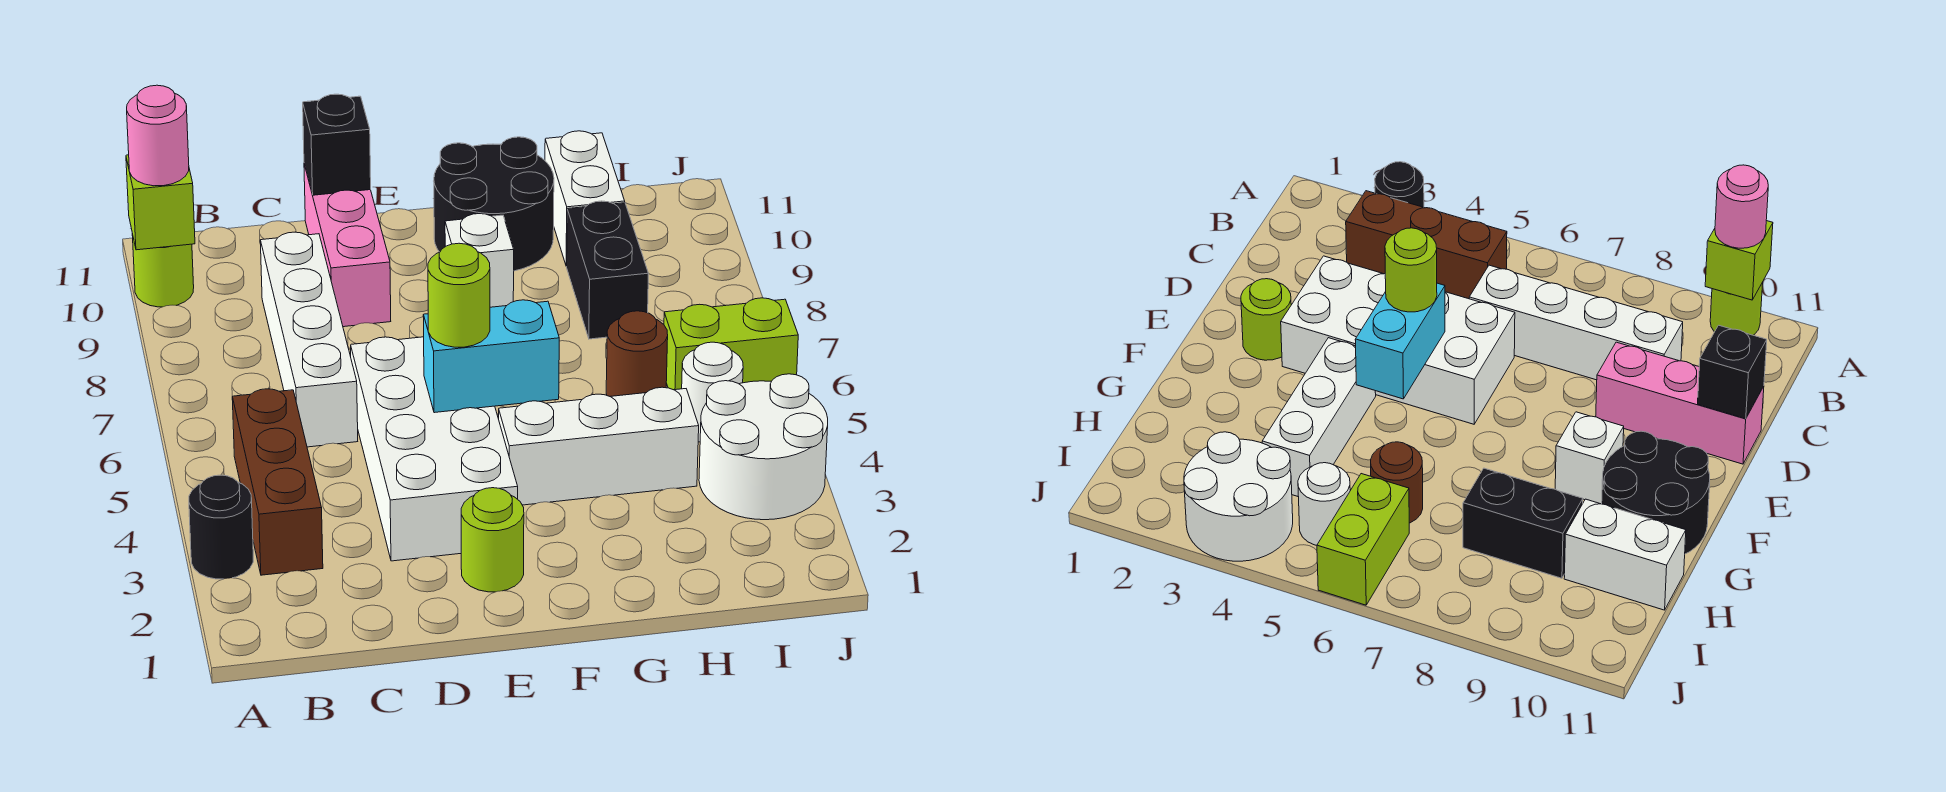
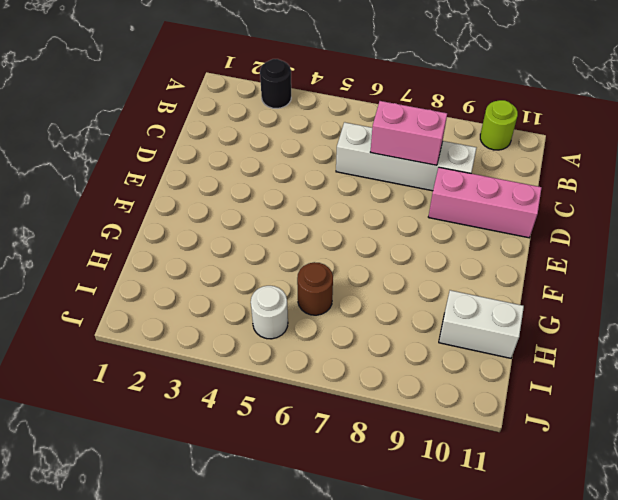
pink 1x2 brick [370,101,447,165] -> none
none -> brown 1x3 brick [232,389,323,575]
none -> white 2x4 brick [351,337,518,561]
none -> lime 1x1 round brick [461,488,524,592]

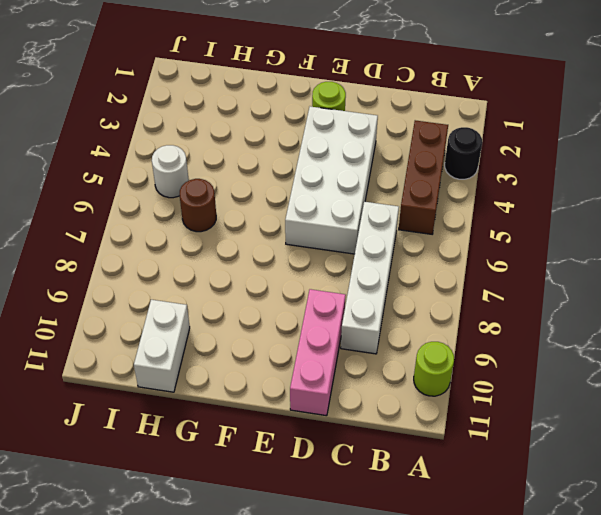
none -> white 1x3 brick [499,387,699,505]
none -> white 1x1 brick [445,214,514,307]
none -> black 2x2 round brick [434,137,554,271]

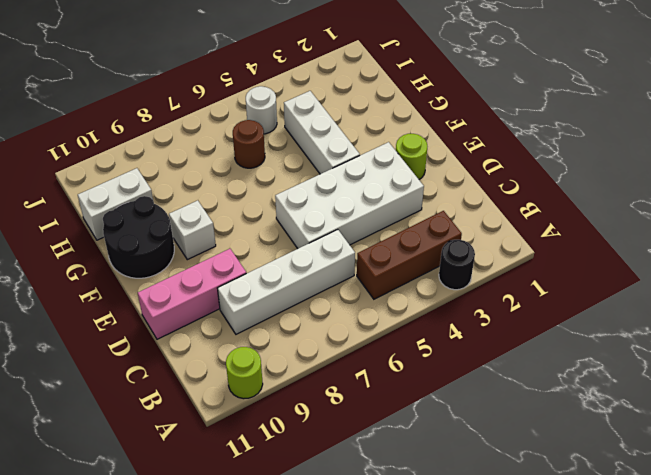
none -> black 1x2 brick [567,201,649,339]
none -> white 2x2 round brick [699,374,828,520]
none -> lime 1x2 brick [664,298,798,390]

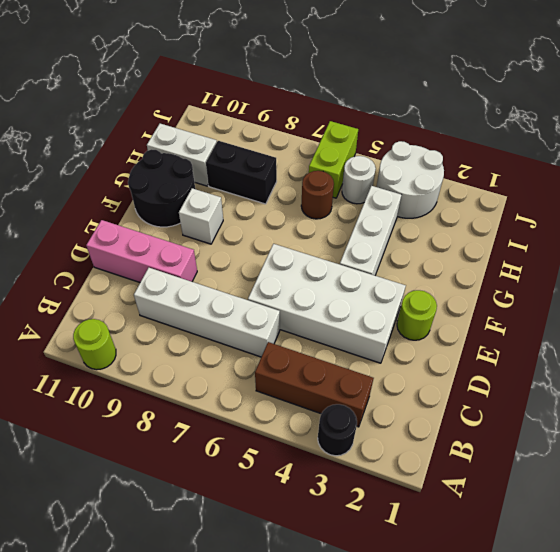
none -> lime 1x1 brick [126,155,195,250]
none -> black 1x1 brick [303,94,371,195]
none -> cyan 1x2 brick [423,300,559,413]

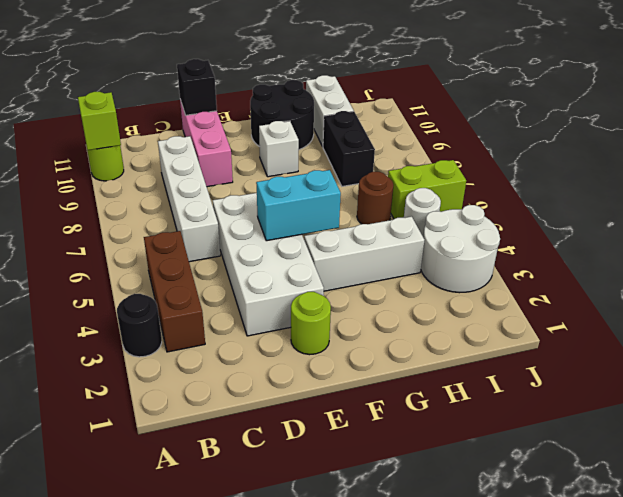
none -> pink 1x1 round brick [127,85,189,186]
none -> lime 1x1 round brick [428,243,490,347]

